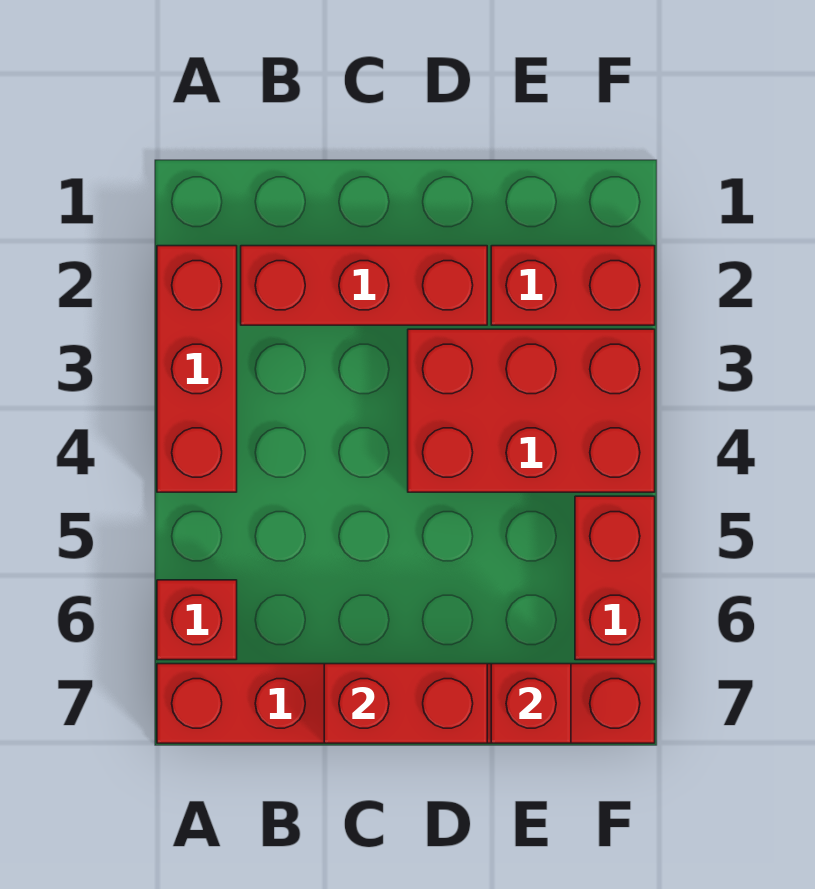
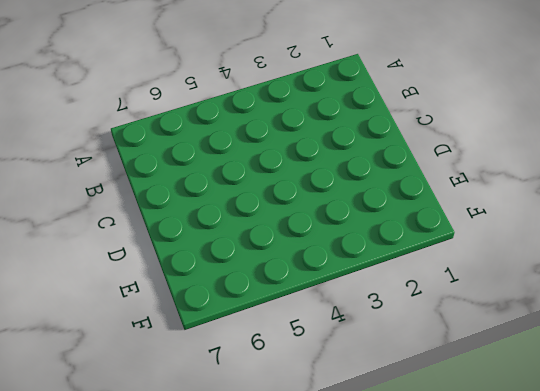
none -> red 1x3 brick [157,246,237,492]
none -> red 1x1 brick [157,580,237,660]

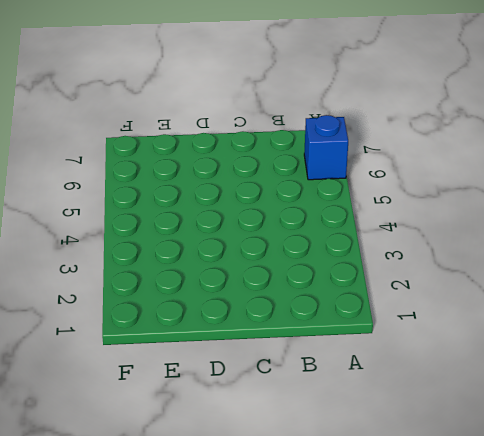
blue 1x1 brick [304,115,348,180] -> red 1x1 brick [157,580,237,660]
none -> red 1x3 brick [157,246,237,492]
none -> red 1x6 brick [157,664,655,743]

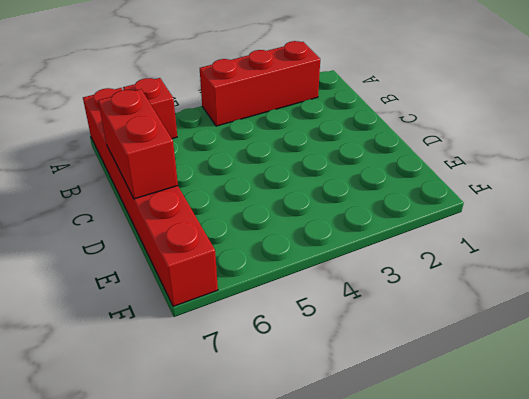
none -> red 1x3 brick [241,246,487,325]
none -> red 2x3 brick [408,329,655,492]

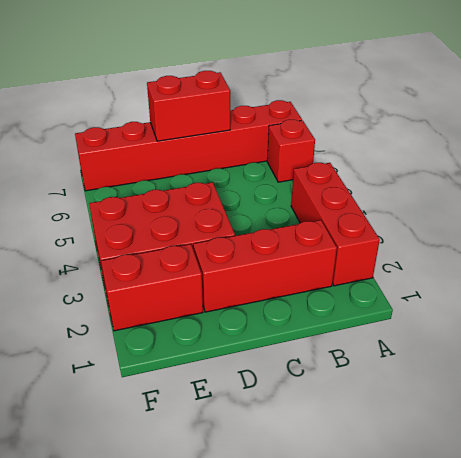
none -> red 1x2 brick [575,496,655,660]
none -> red 1x1 brick [491,664,571,743]

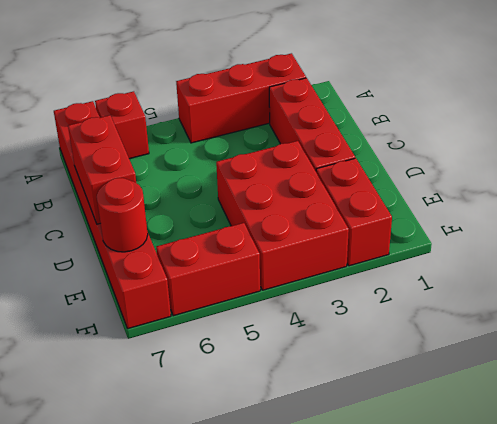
red 1x1 round brick [97,178,148,252] -> red 1x1 brick [491,664,571,743]

